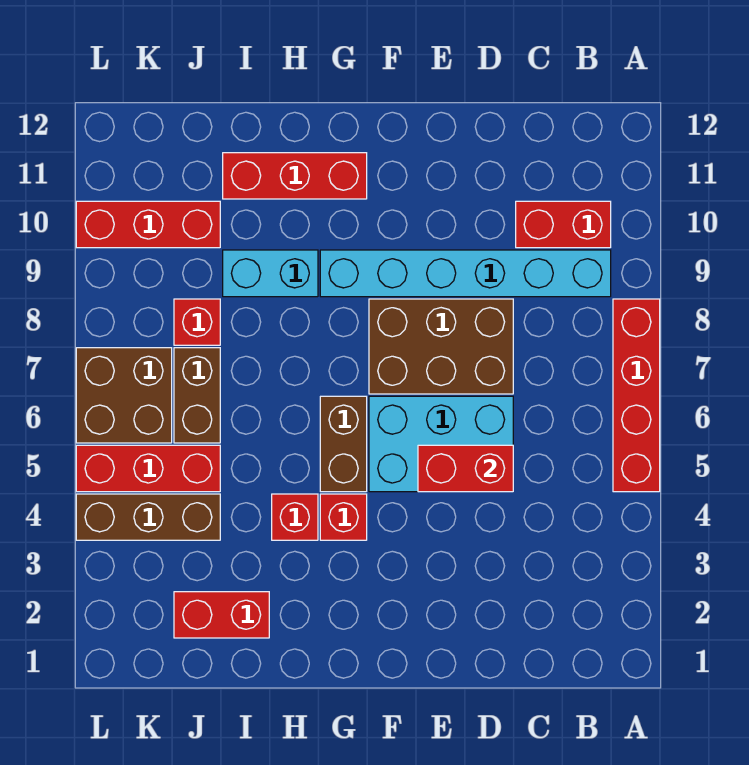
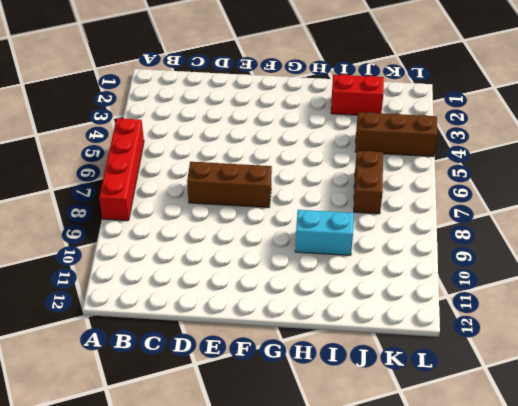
brown 1x3 brick [187,162,272,208] -> brown 2x3 brick [369,299,513,394]
none -> cyan 1x6 brick [320,250,611,297]
none -> red 1x2 brick [516,201,611,248]
none -> cyan 2x3 brick [369,396,513,492]

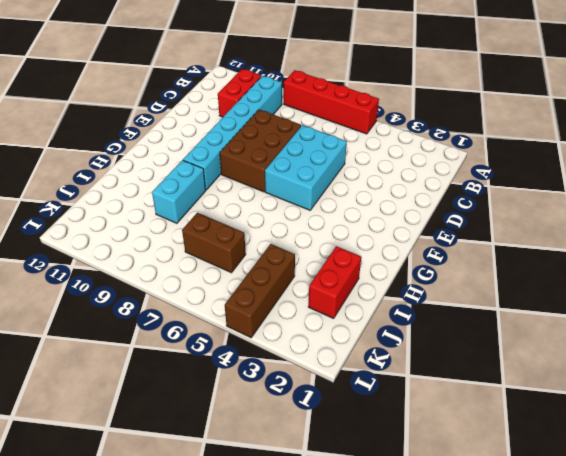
none -> red 1x1 brick [320,494,367,540]
none -> brown 1x2 brick [320,396,367,492]
none -> red 1x3 brick [223,153,367,199]

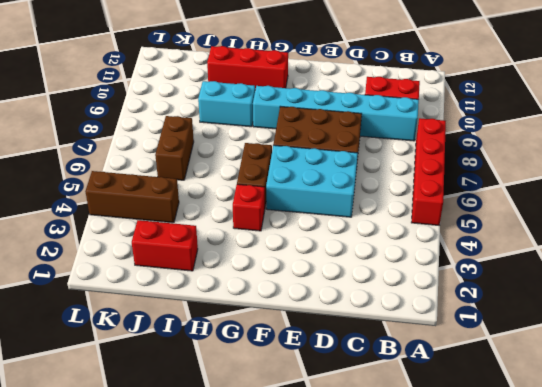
none -> red 1x1 brick [272,494,318,540]
none -> red 1x3 brick [76,445,220,492]
none -> red 1x1 brick [174,299,220,345]

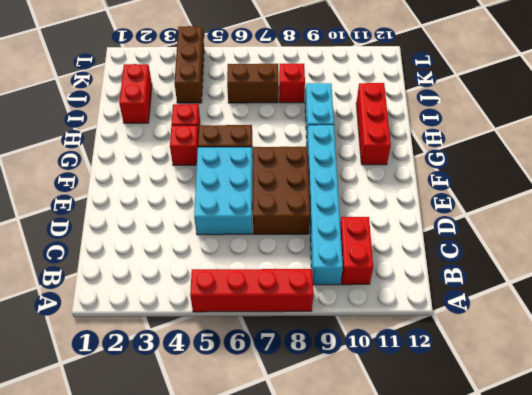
none -> red 1x3 brick [76,445,220,492]
none -> red 1x3 brick [76,201,220,248]
none -> brown 2x2 brick [76,348,172,443]

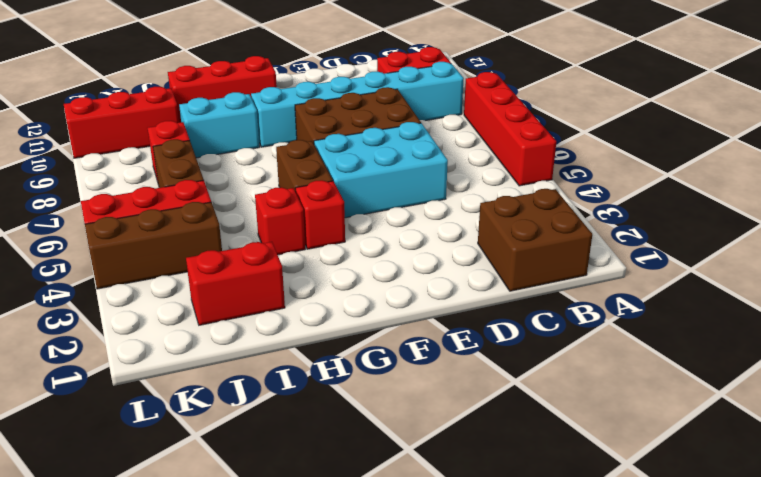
brown 2x2 brick [478,189,592,291] -> brown 2x2 brick moved to [76,348,172,443]
none -> red 1x2 brick [418,445,513,492]

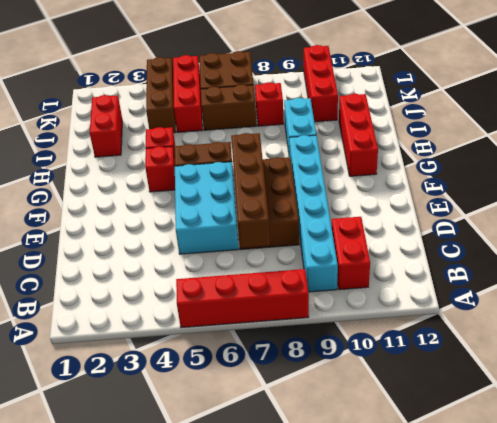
brown 1x4 brick [231,133,270,248] -> none
none -> red 1x2 brick [418,445,513,492]

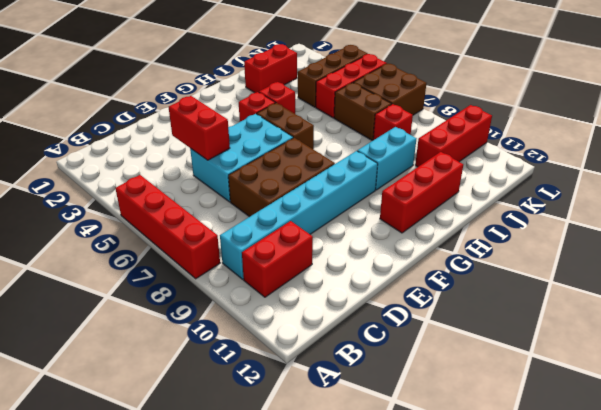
red 1x2 brick [169,96,230,160] -> red 1x2 brick turned to [418,445,513,492]

